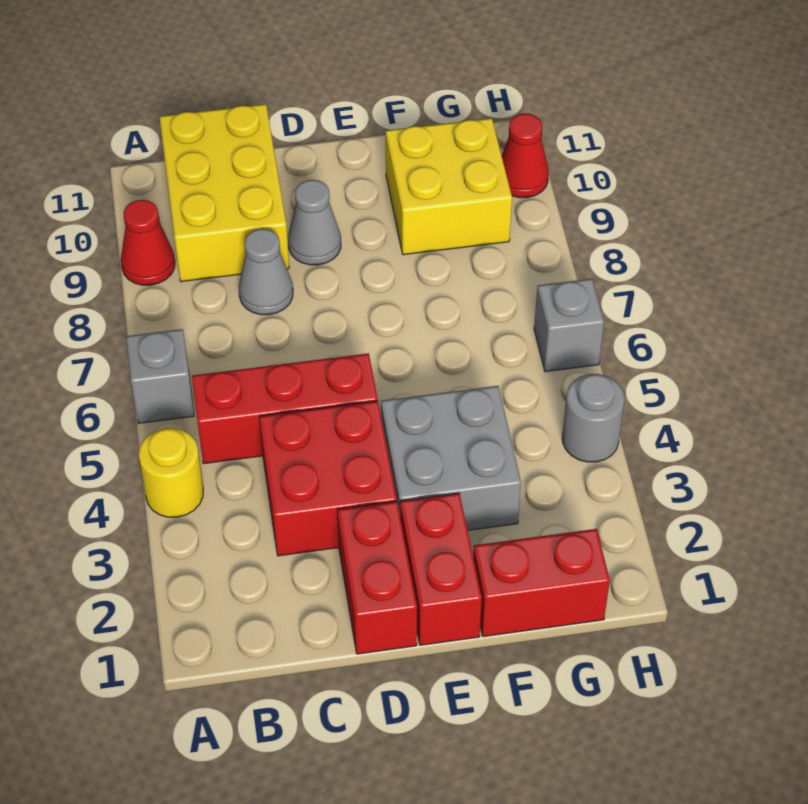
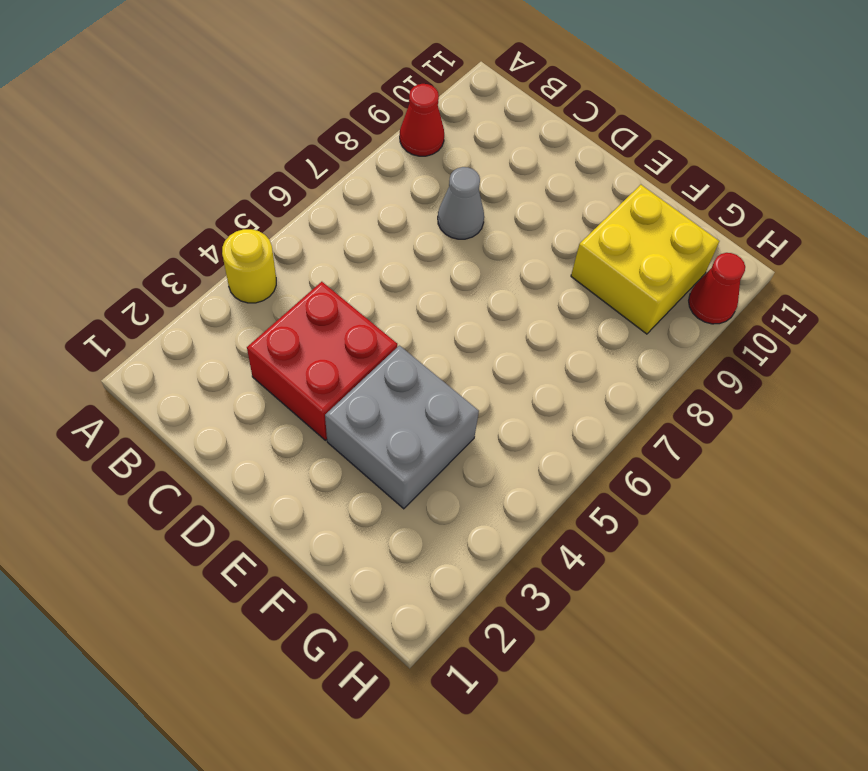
none -> grey 1x1 brick [126,329,194,423]
none -> red 1x3 brick [192,353,378,464]
none -> yellow 2x3 brick [159,104,289,282]

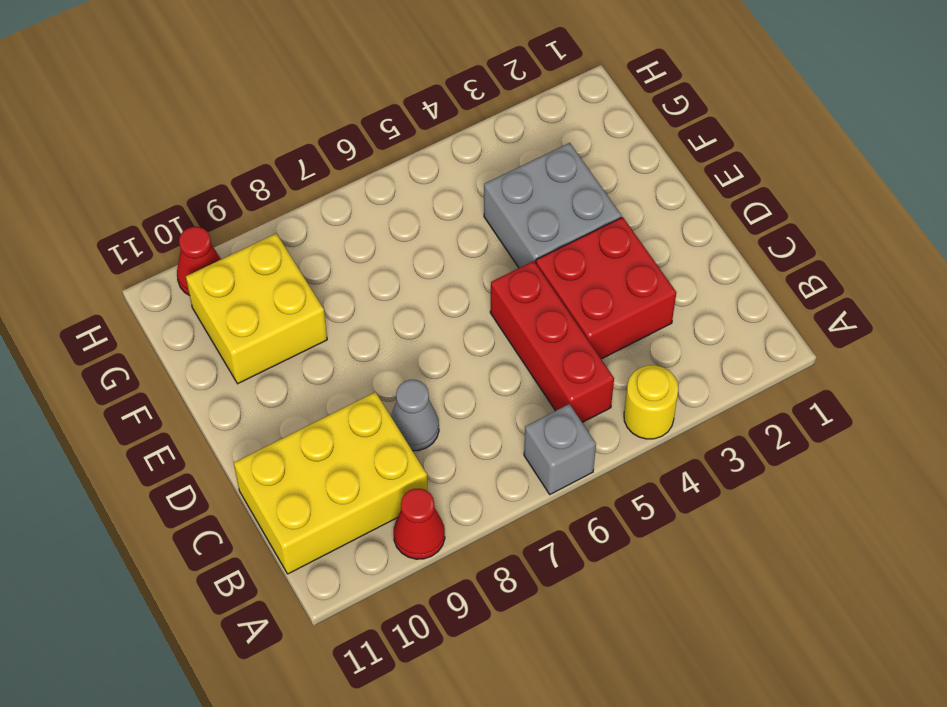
none -> red 1x2 brick [337,501,417,654]
none -> grey 1x1 cone [288,180,341,265]
none -> red 1x2 brick [400,493,482,645]

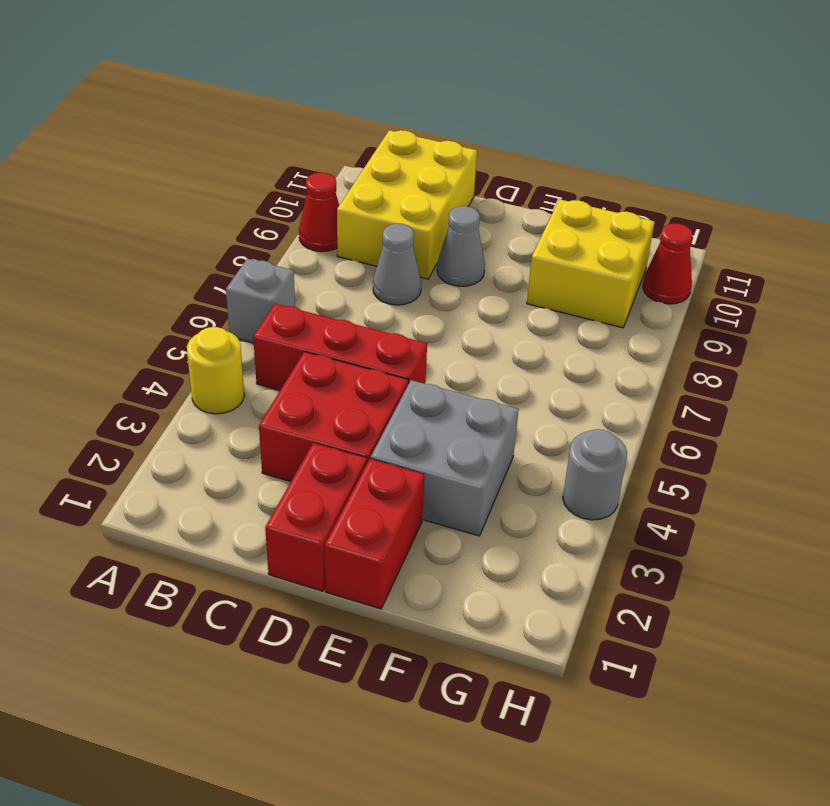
none -> red 1x2 brick [473,529,610,637]
none -> grey 1x1 brick [534,279,604,372]

